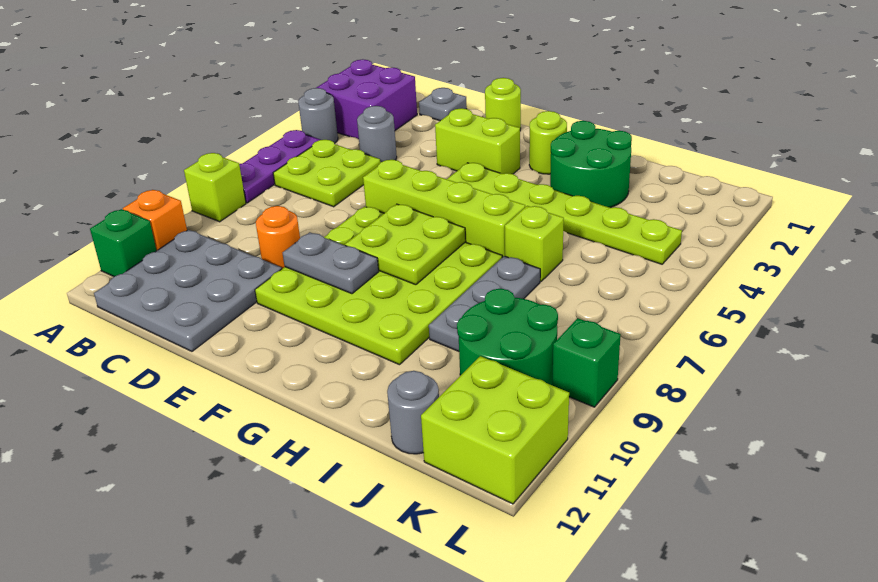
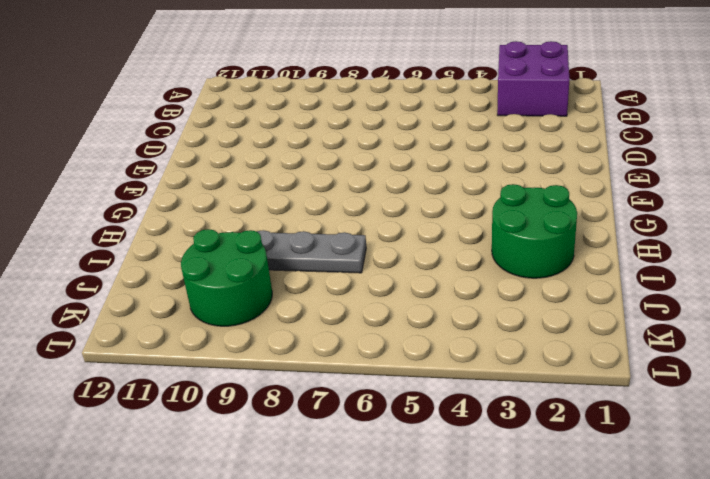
none -> grey 1x1 round brick [298,88,338,143]
none -> purple 1x3 plate [239,130,320,203]
none -> lime 1x1 brick [184,153,246,222]

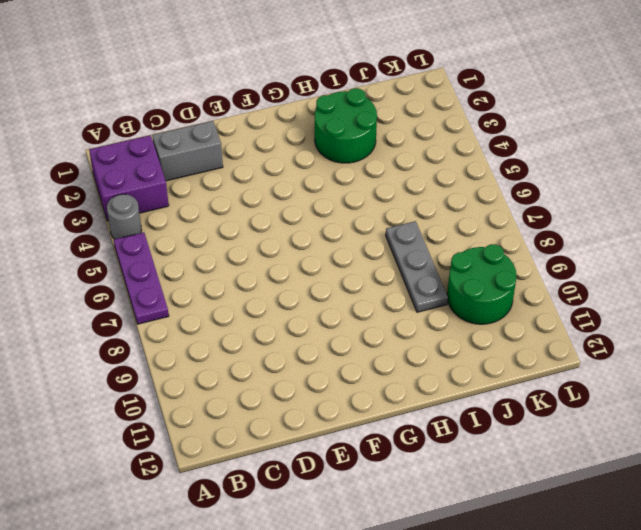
grey 1x2 brick [152,121,223,181] -> none
none -> lime 1x1 brick [184,153,246,222]
none -> orange 1x1 brick [123,190,187,250]
none -> green 1x1 brick [90,209,157,277]

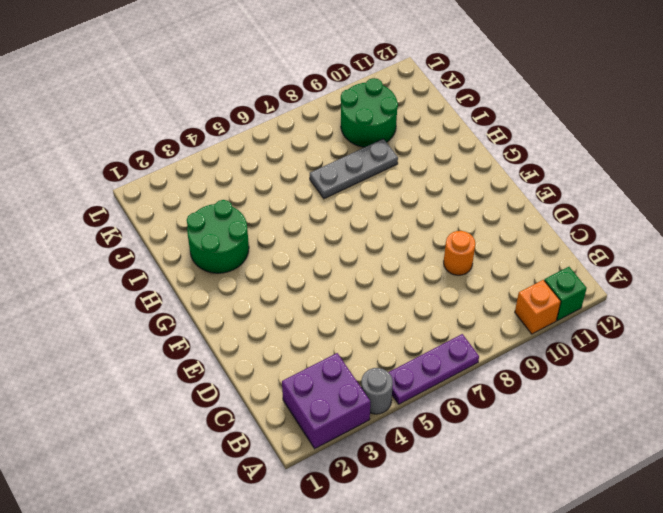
none -> lime 1x1 brick [184,153,246,222]
none -> lime 2x2 plate [273,140,380,207]
none -> grey 3x3 plate [94,230,282,351]

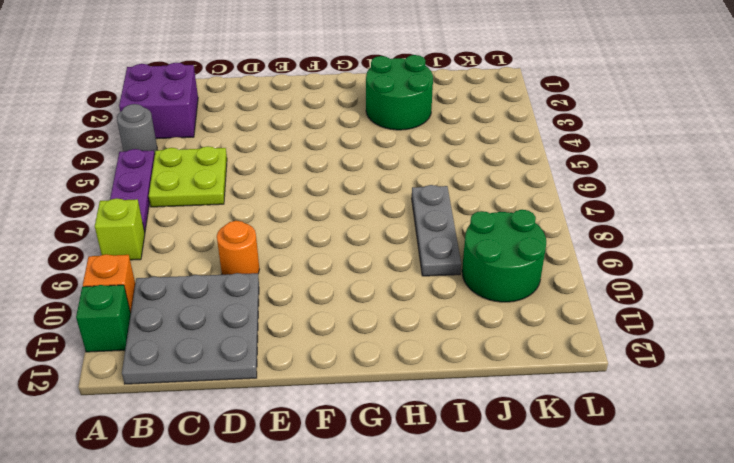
none -> grey 1x1 plate [419,88,467,121]
none -> grey 1x1 round brick [357,106,397,163]
none -> lime 1x1 round brick [485,78,521,129]

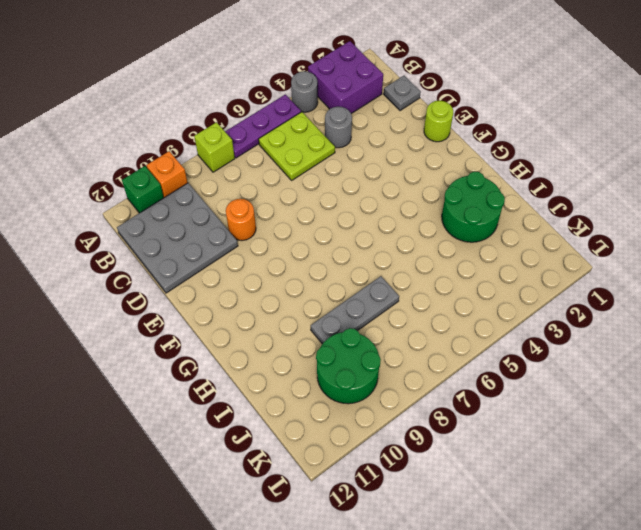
none -> lime 1x2 brick [435,108,520,174]
none -> lime 1x4 brick [363,160,525,257]
none -> lime 4x4 plate [255,207,502,365]

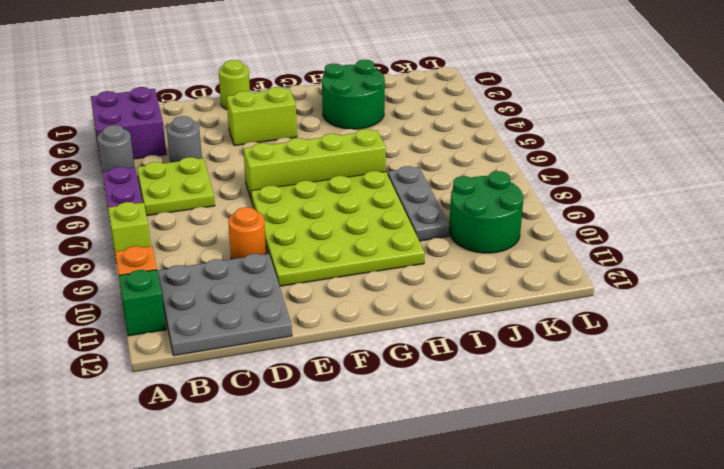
none -> grey 1x1 plate [419,88,467,121]
none -> lime 1x6 plate [447,163,682,264]
none -> lime 1x1 round brick [529,111,567,174]

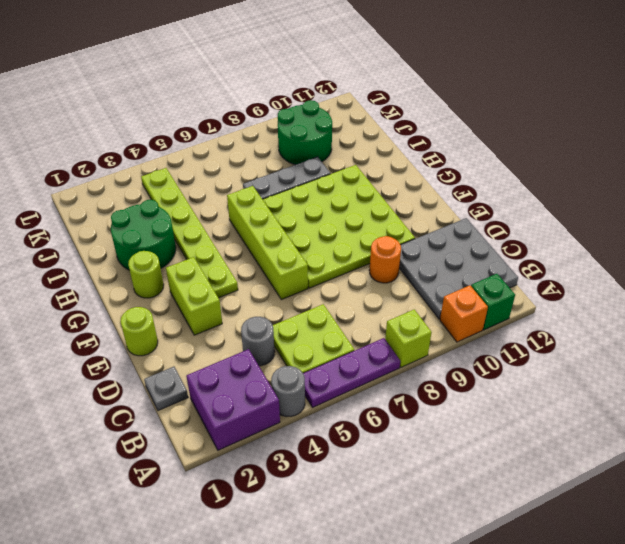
none -> lime 1x1 brick [505,206,564,281]
none -> grey 1x1 round brick [387,371,439,454]
none -> lime 2x2 brick [421,356,569,504]

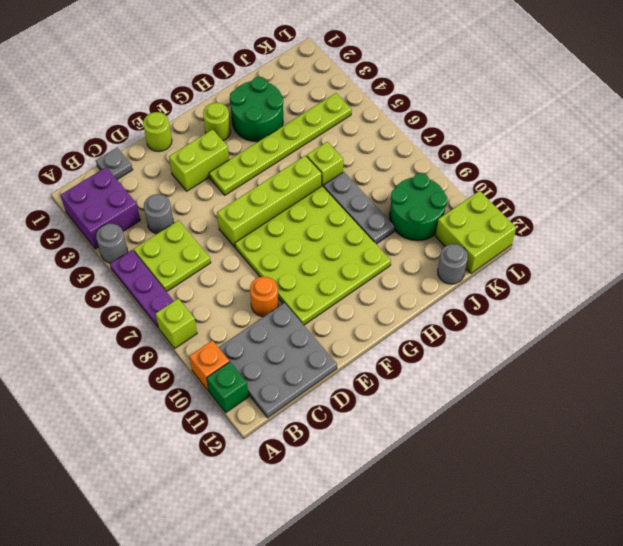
none -> green 1x1 brick [552,318,621,407]
none -> grey 1x2 plate [283,232,378,294]
none -> lime 2x2 plate [345,204,466,285]

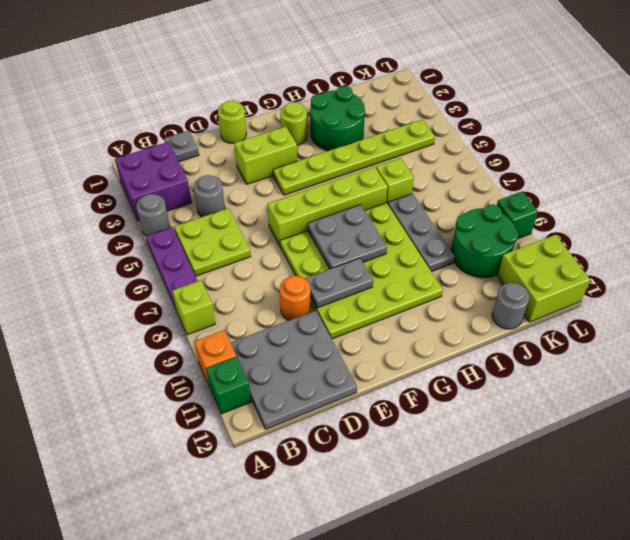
grey 2x2 plate [308,205,387,269] -> lime 2x2 plate [345,204,466,285]

